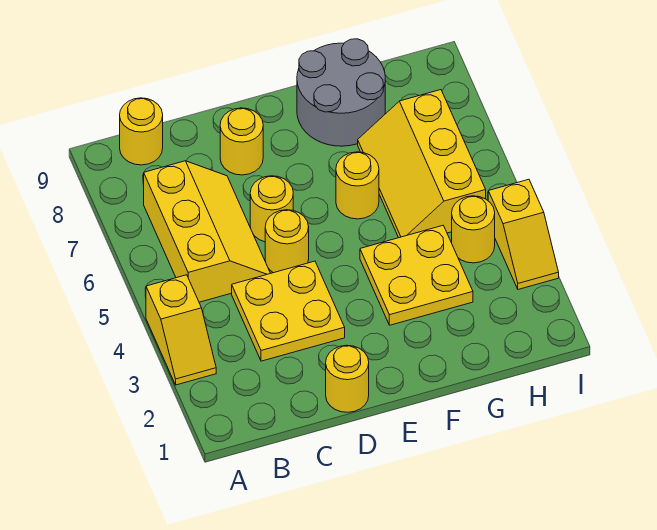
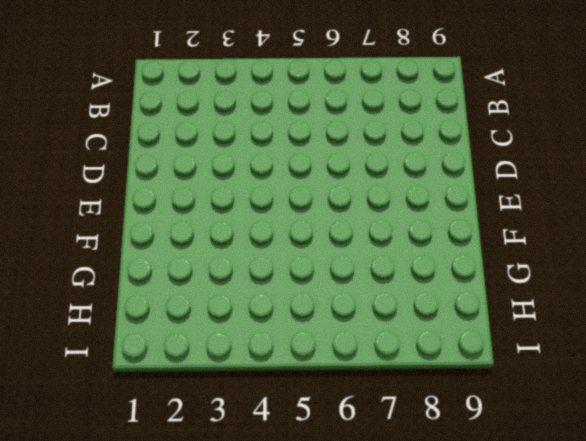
none -> yellow 1x2 slope [146,275,216,385]
none -> yellow 2x3 slope [144,161,270,302]
none -> yellow 1x1 round brick [120,98,163,165]

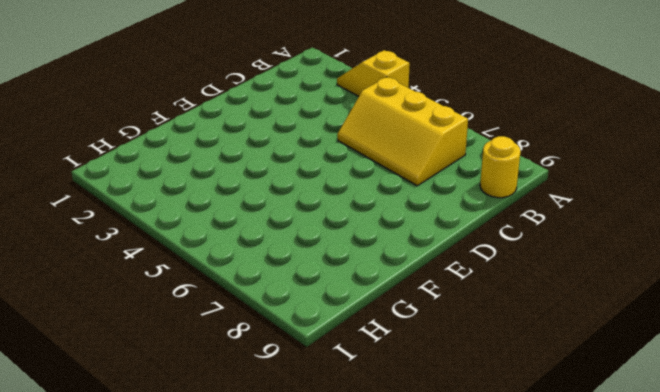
none -> yellow 2x2 plate [232,261,345,361]
none -> yellow 1x1 round brick [326,345,369,412]
none -> yellow 1x1 round brick [265,210,309,273]

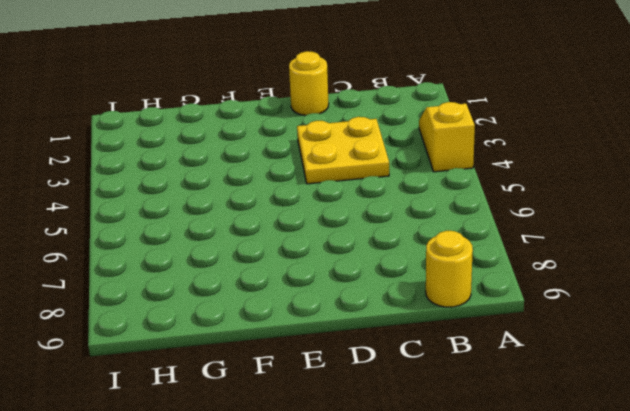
none -> yellow 2x3 slope [144,161,270,302]
none -> yellow 1x1 round brick [265,210,309,273]
none -> yellow 1x1 round brick [250,176,293,242]

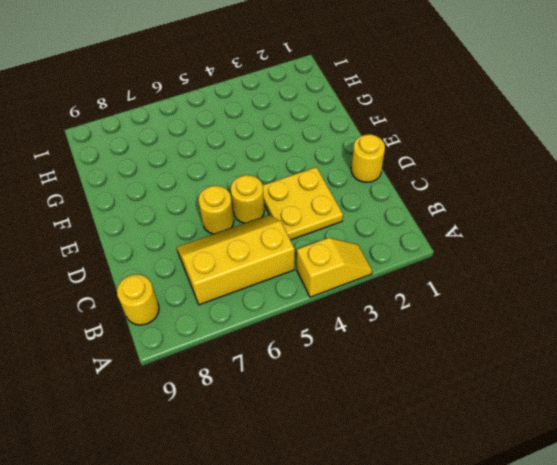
none -> yellow 1x1 round brick [220,108,263,175]
none -> yellow 2x2 plate [360,226,473,325]
none -> yellow 1x1 round brick [336,152,379,219]

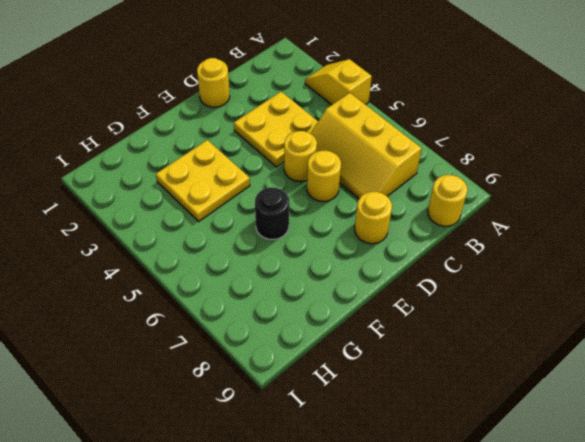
black 1x1 round brick [255,187,289,240] -> yellow 1x1 round brick [336,152,379,219]
none -> grey 2x2 round brick [297,39,385,146]
none -> yellow 2x3 slope [358,90,486,238]
none -> yellow 1x1 round brick [452,196,495,263]

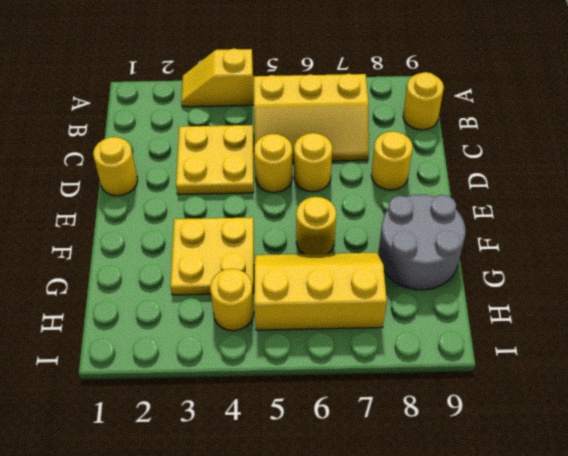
none -> yellow 1x2 slope [488,179,559,289]

